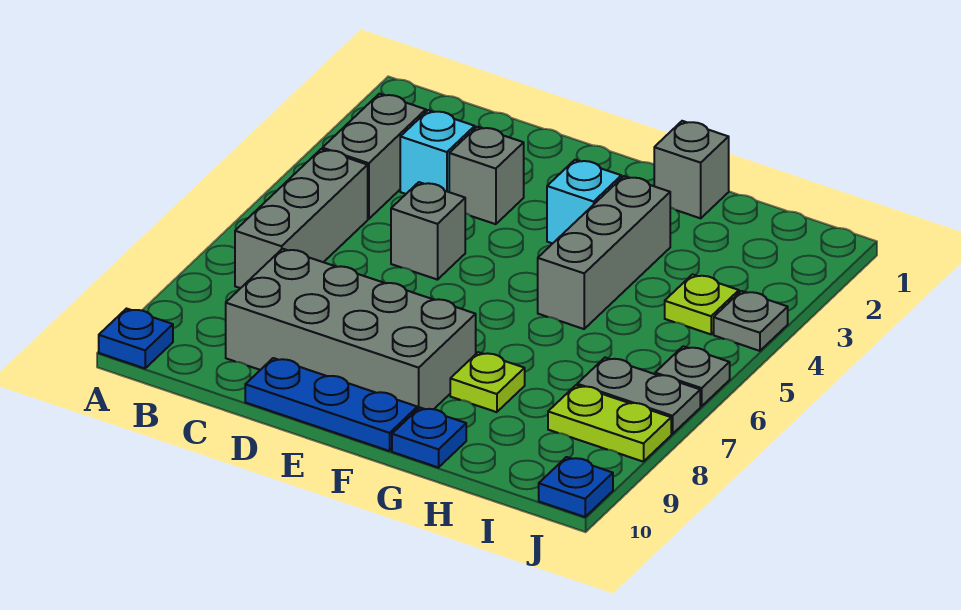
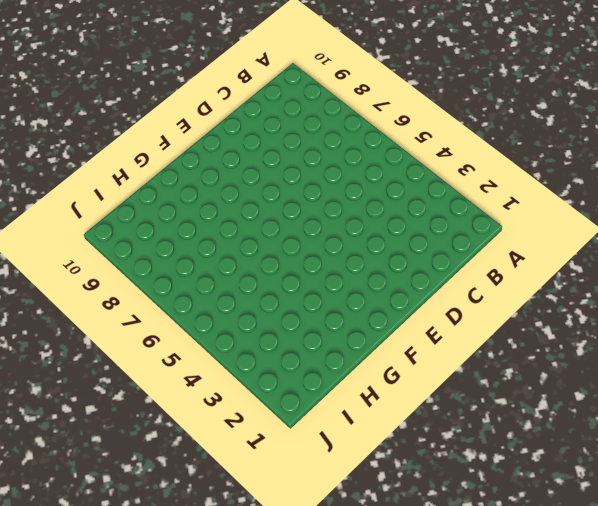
none -> blue 1x1 plate [99,309,173,368]
none -> grey 1x2 brick [322,94,426,219]
none -> grey 1x3 brick [235,149,368,288]

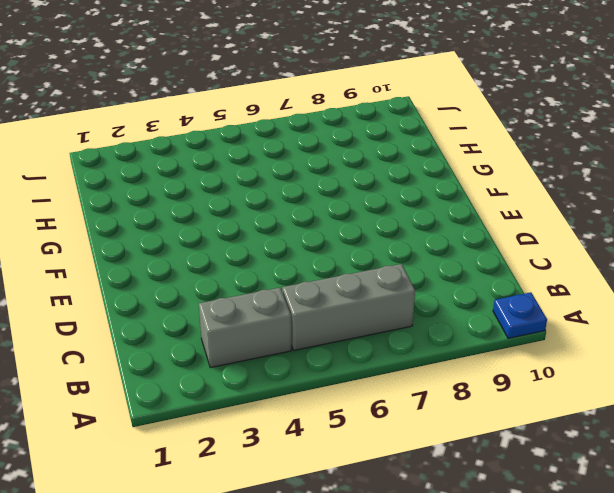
none -> cyan 1x1 brick [400,110,475,194]
none -> grey 2x4 brick [226,249,476,410]
none -> grey 1x1 brick [449,127,524,224]

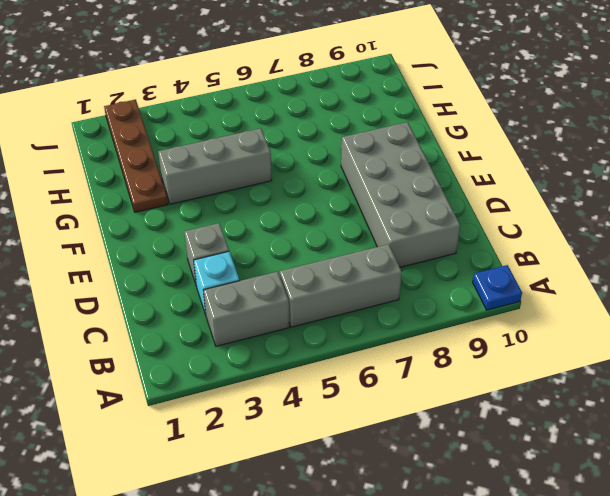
brown 1x4 plate [104,99,168,212] -> none
none -> grey 1x1 brick [391,182,465,280]
none -> blue 1x3 plate [245,358,417,451]
none -> cyan 1x1 brick [547,160,621,244]

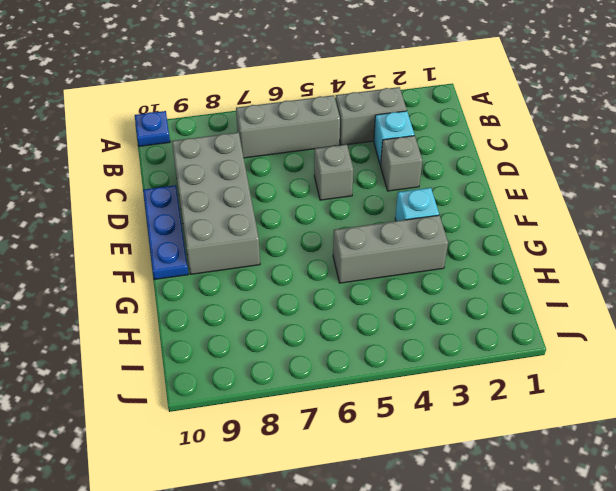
none -> grey 1x1 brick [654,121,729,218]
none -> lime 1x1 plate [450,352,525,412]
none -> blue 1x1 plate [392,408,466,468]

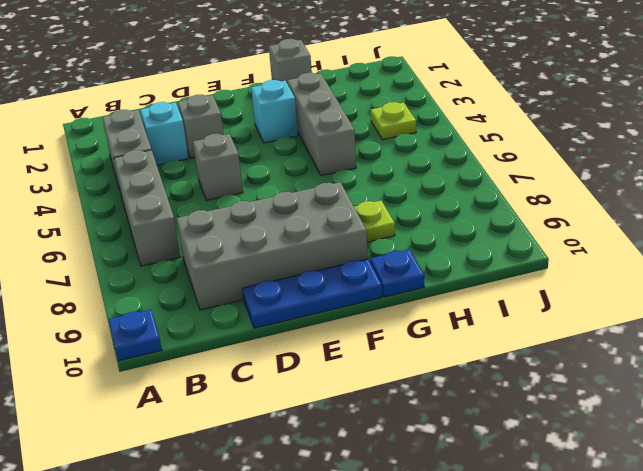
none -> grey 1x2 plate [577,358,700,434]
none -> lime 1x2 plate [548,385,671,462]
none -> grey 1x1 plate [714,291,788,351]

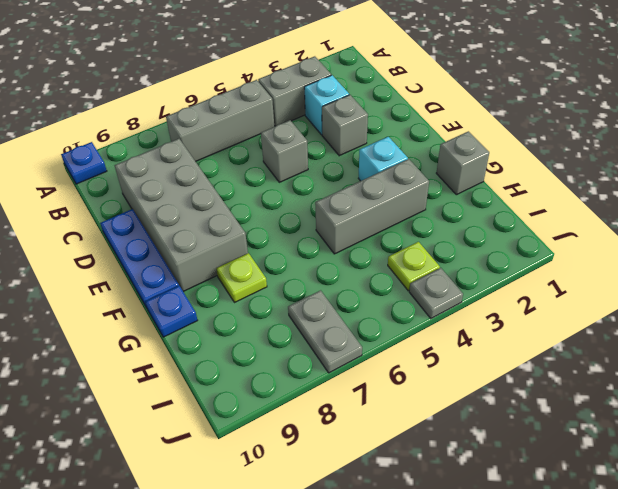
none -> lime 1x2 plate [548,385,671,462]
none -> grey 1x1 plate [655,346,730,406]
none -> blue 1x1 plate [539,457,613,517]

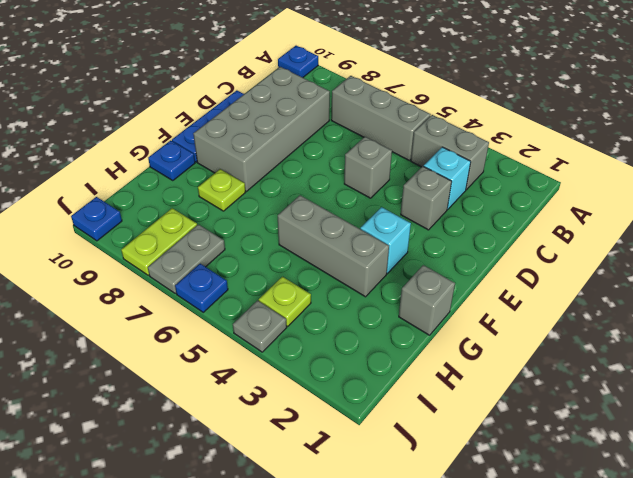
blue 1x1 plate [175,264,228,312] -> grey 1x1 plate [655,346,730,406]

